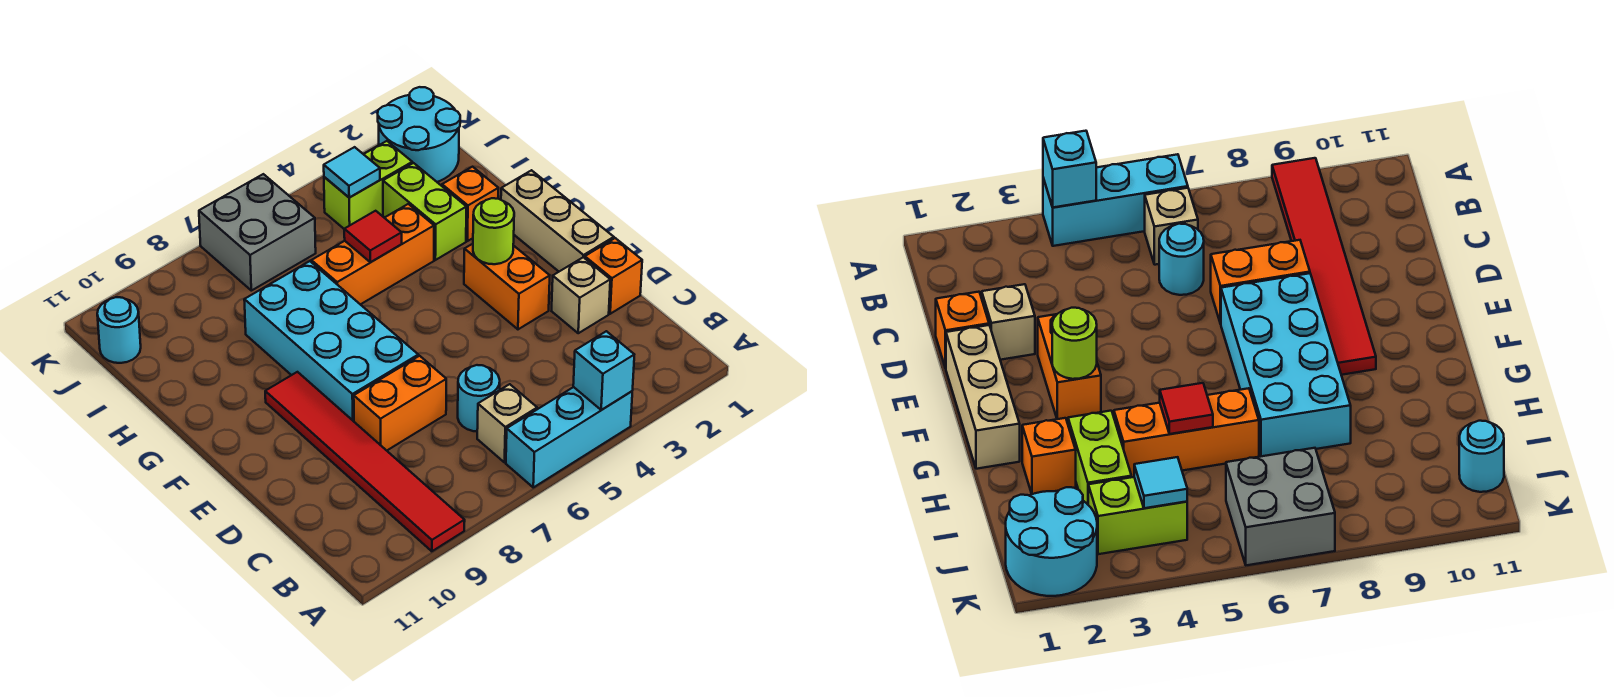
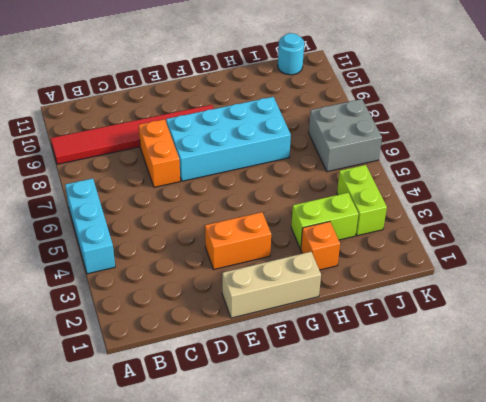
none -> tan 1x1 brick [477,384,537,462]
none -> cyan 1x1 round brick [458,365,500,431]
none -> orange 1x1 brick [585,238,642,314]

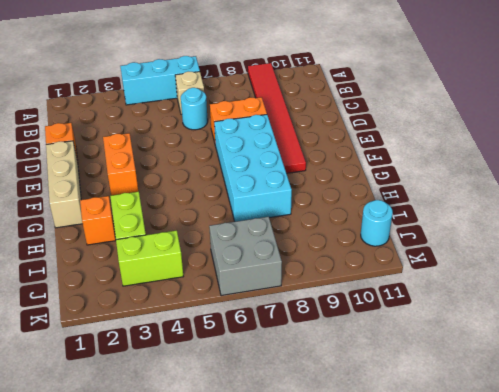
none -> tan 1x1 brick [552,257,610,333]
none -> orange 1x3 brick [311,204,434,304]
none -> cyan 2x2 round brick [378,87,460,182]

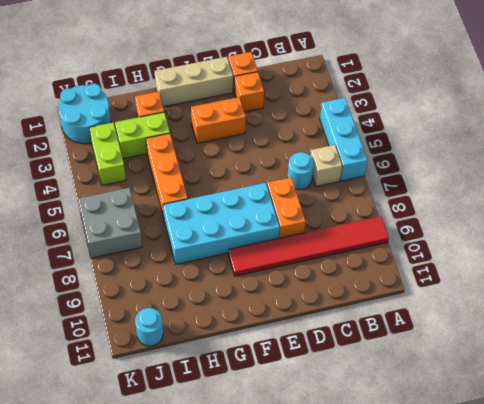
orange 1x1 brick [234,72,264,112] -> tan 1x1 brick [552,257,610,333]
none -> cyan 1x1 brick [573,331,634,410]
none -> lime 1x1 round brick [473,198,514,264]
none -> red 1x1 tile [344,211,402,262]

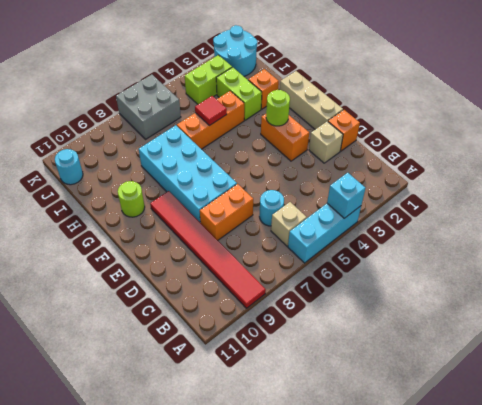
lime 1x1 round brick [118,181,145,217] -> none
none -> cyan 1x1 tile [324,147,380,198]

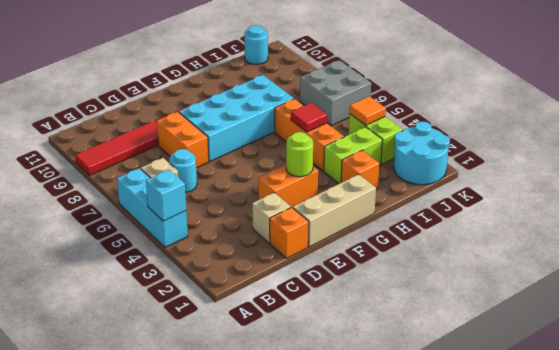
orange 1x1 tile [350,96,386,125] -> cyan 1x1 tile [324,147,380,198]

